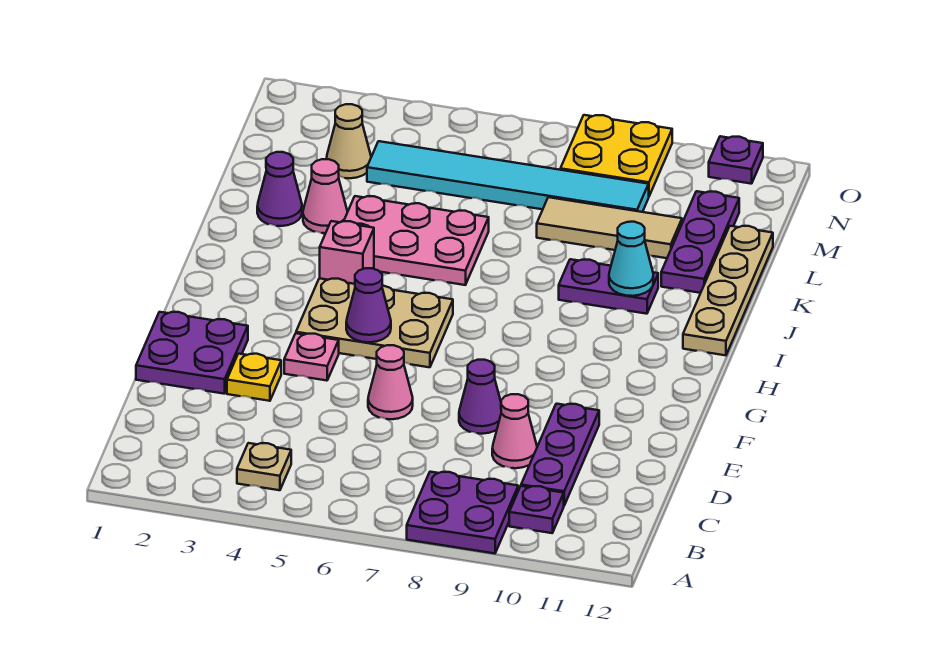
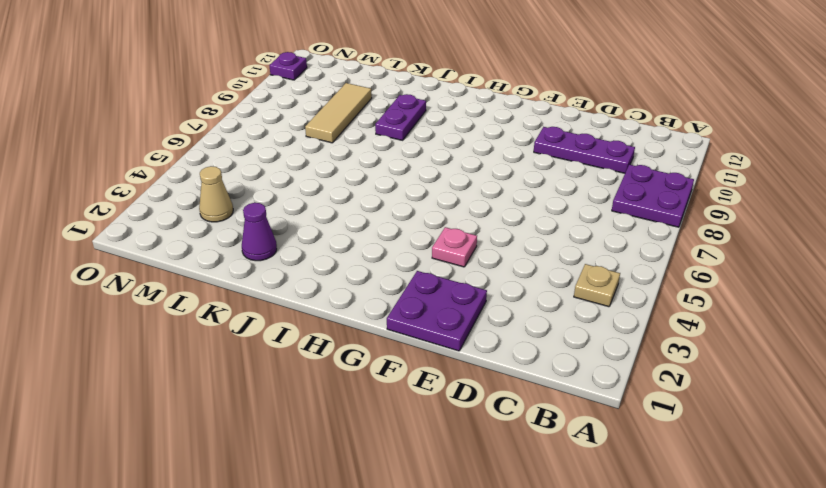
none -> purple 1x1 plate [509,486,564,533]
none -> pink 1x1 cone [492,394,537,468]
none -> yellow 1x1 plate [227,354,281,401]

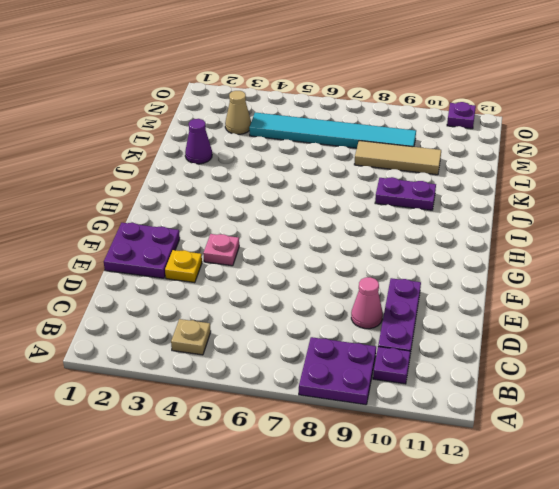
none -> pink 1x1 cone [368,345,413,419]
none -> purple 1x1 cone [459,360,501,434]
none -> tan 2x3 plate [296,278,453,367]

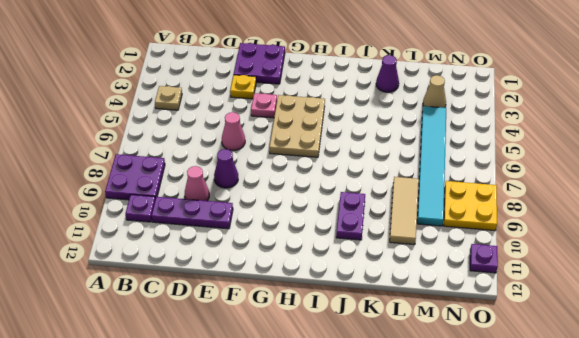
none -> pink 1x1 brick [320,221,374,284]
none -> tan 1x4 plate [683,226,773,355]
none -> pink 2x3 plate [344,196,489,285]

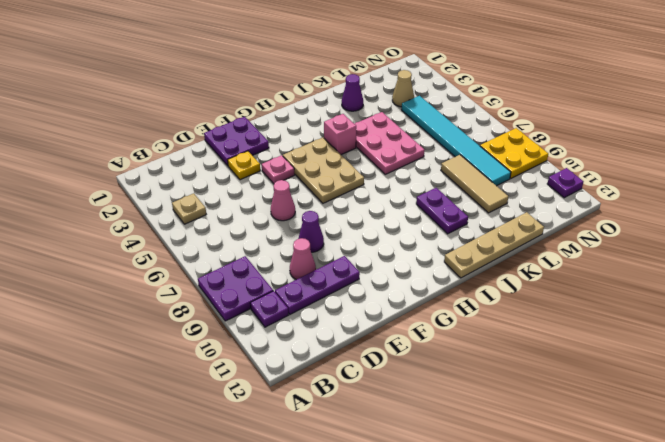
none -> pink 1x1 cone [303,159,347,233]
none -> purple 1x3 plate [661,191,739,293]
none -> purple 1x1 cone [346,268,391,342]

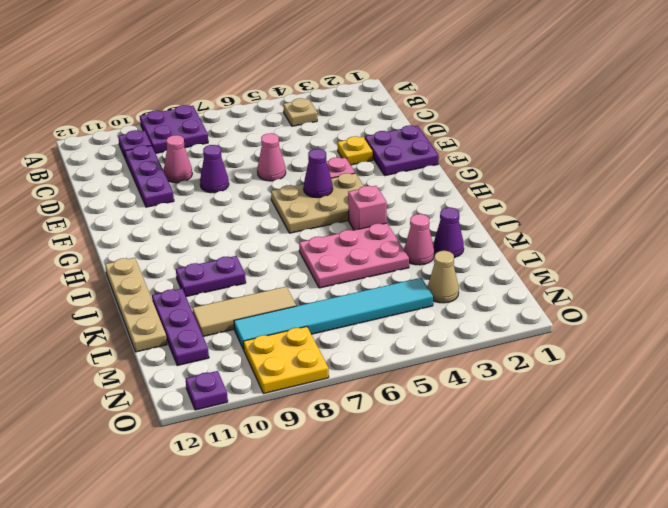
none -> cyan 1x1 cone [609,222,653,296]

